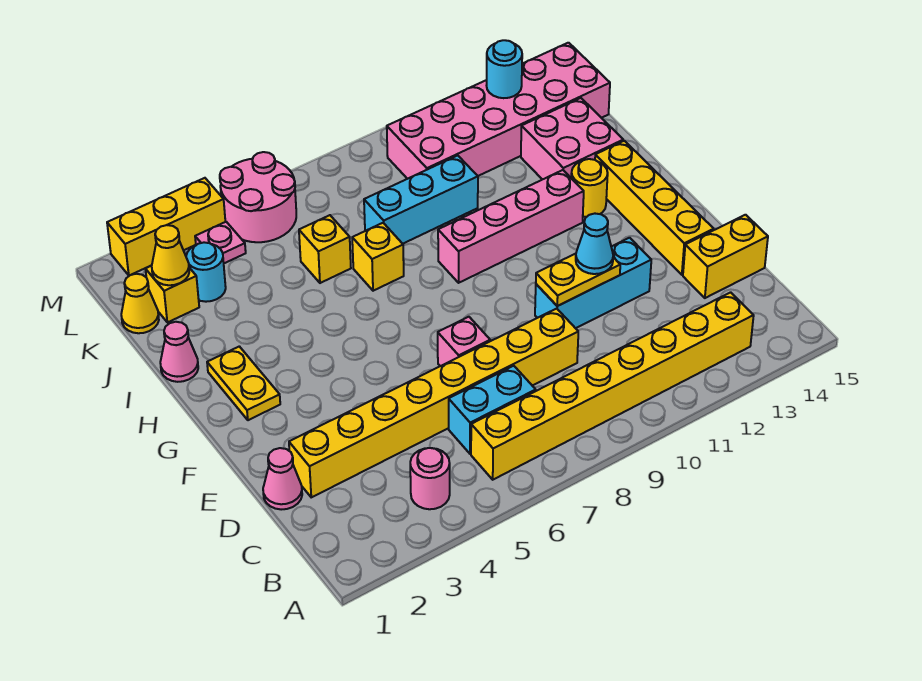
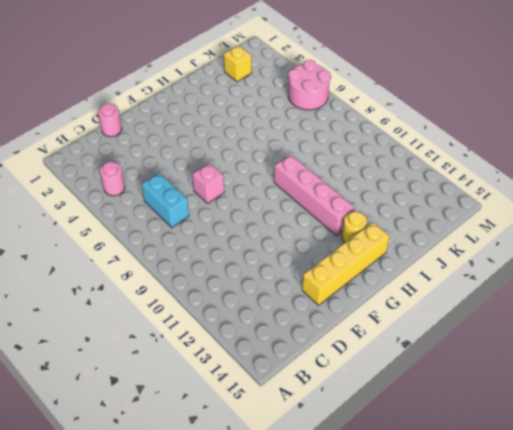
pink 1x1 round brick [98,104,122,137] -> pink 1x1 cone [263,448,302,510]
none -> yellow 1x8 brick [471,292,754,480]
none -> yellow 1x8 brick [289,309,578,497]
none -> yellow 1x2 brick [683,215,768,298]

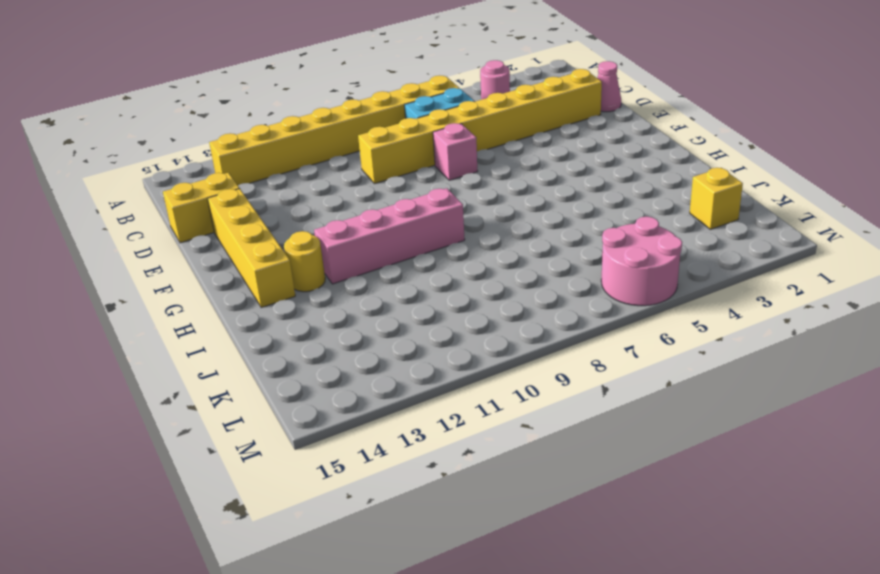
none -> cyan 1x3 brick [535,238,651,328]
none -> yellow 1x2 plate [207,346,280,420]
none -> pink 1x1 cone [160,322,198,382]

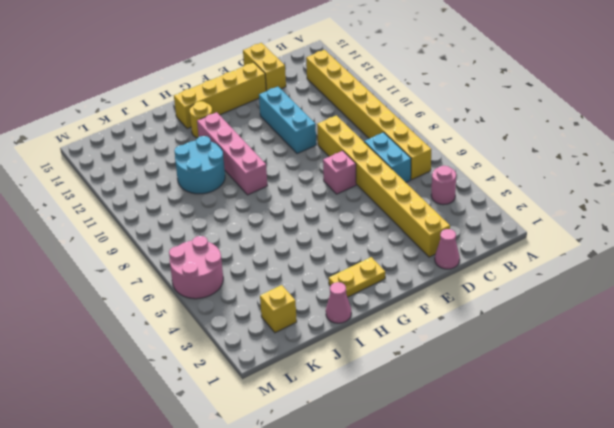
cyan 2x2 round brick [174,136,225,194] -> cyan 1x3 brick [364,155,478,244]
none -> yellow 1x1 brick [352,223,404,291]
none -> pink 2x2 brick [521,98,623,180]
none -> yellow 1x1 brick [299,215,351,283]

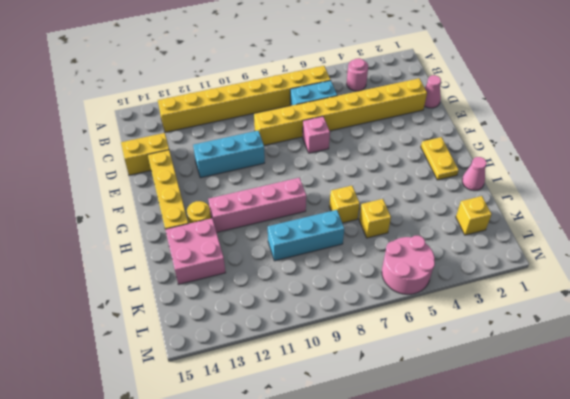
none -> yellow 1x1 cone [121,274,159,333]
none -> cyan 1x1 round brick [186,242,226,302]
none -> pink 2x6 brick [387,43,610,179]

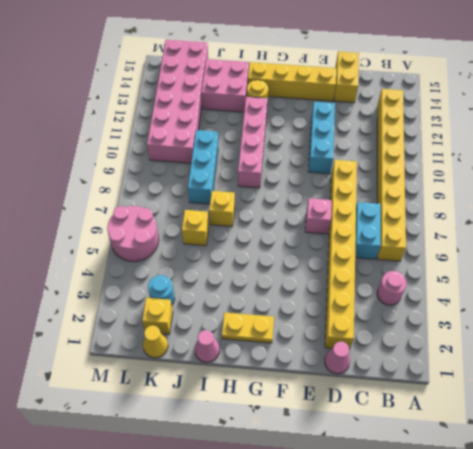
none -> pink 1x1 plate [195,222,246,263]
none -> yellow 1x3 brick [107,178,225,276]
none -> yellow 1x2 plate [536,254,620,306]

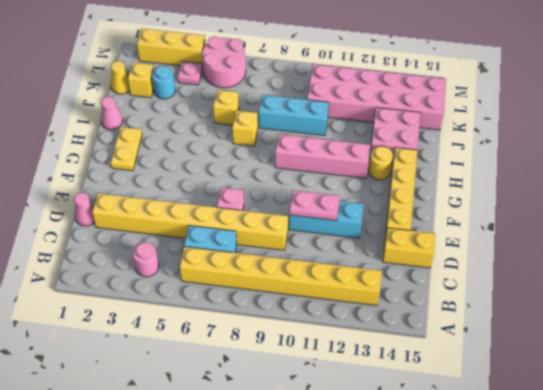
pink 1x2 plate [290,190,340,221] -> yellow 1x2 plate [536,254,620,306]
none -> yellow 1x1 cone [152,225,189,285]
none -> cyan 1x1 round brick [487,40,522,98]
none -> cyan 1x1 cone [576,214,613,274]

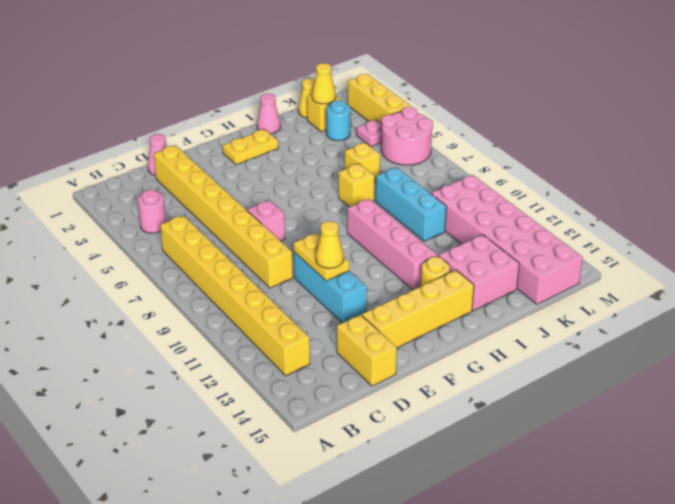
yellow 1x1 cone [316,221,344,268] -> cyan 1x1 cone [576,214,613,274]
none -> cyan 1x2 brick [449,366,536,454]
none -> cyan 1x1 round brick [487,40,522,98]

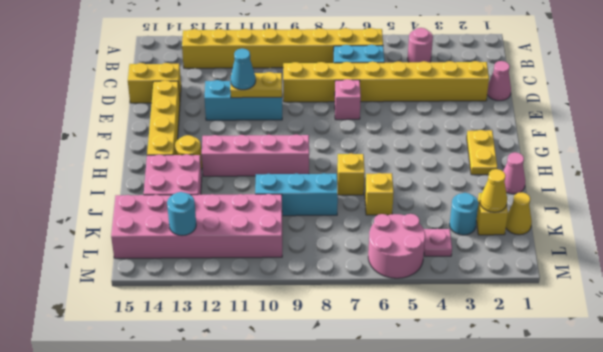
none -> yellow 1x3 brick [107,178,225,276]

